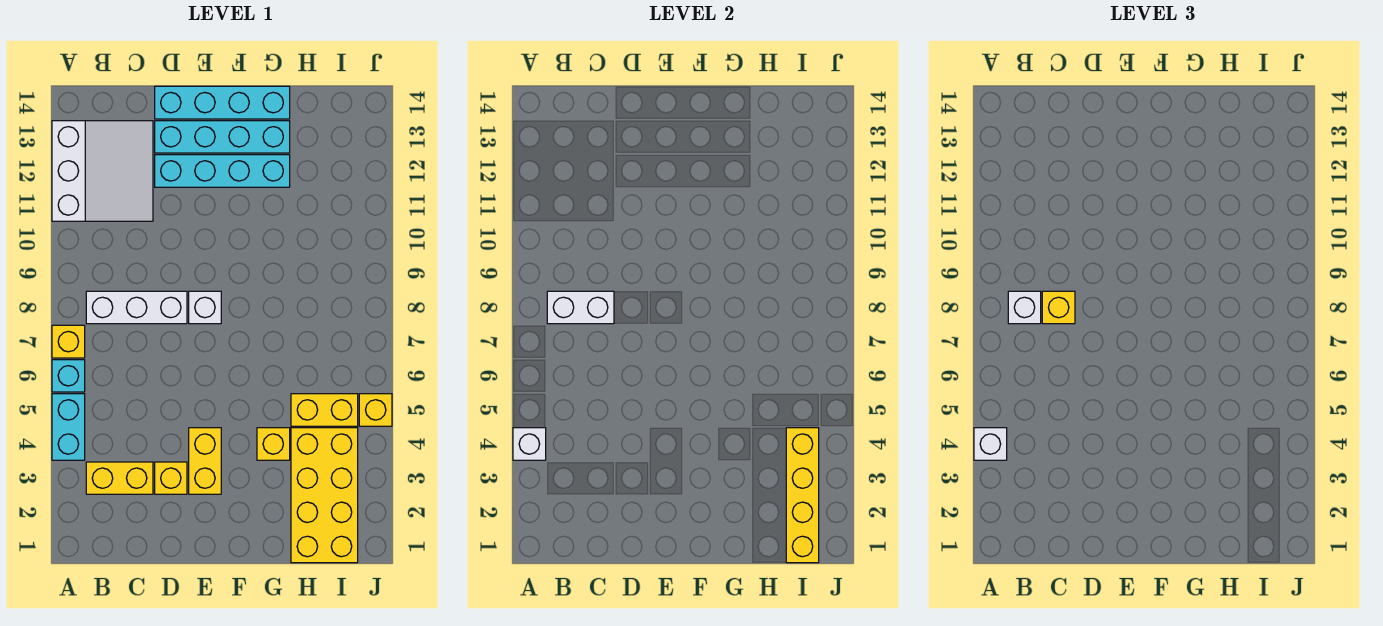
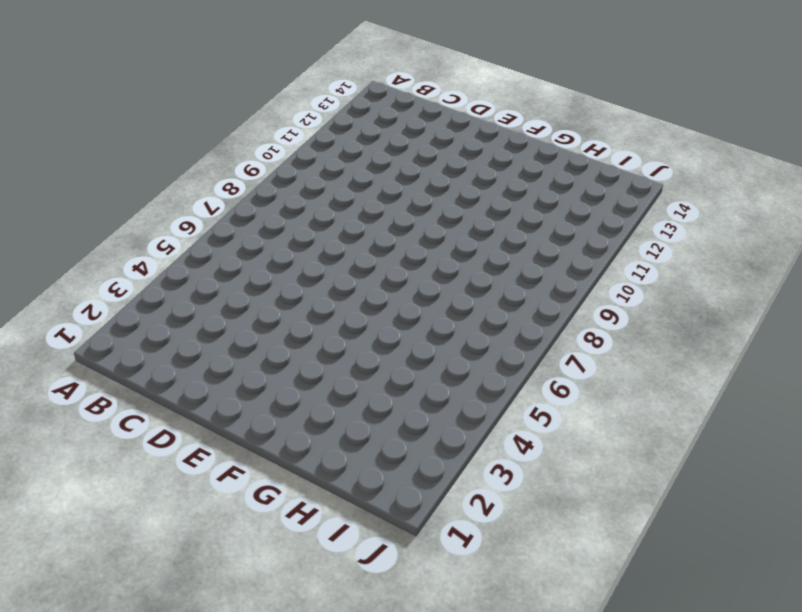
none -> cyan 1x2 brick [52,394,85,460]
none -> cyan 1x1 brick [52,360,85,392]
none -> yellow 1x1 brick [52,325,85,358]

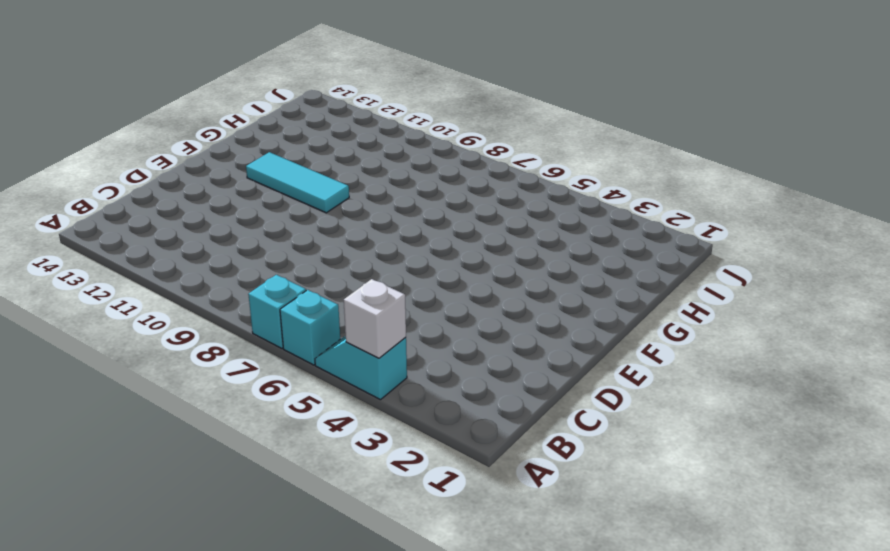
cyan 1x2 slope [315,336,407,400] -> cyan 1x2 brick [52,394,85,460]
cyan 1x1 brick [248,275,306,348] -> yellow 1x1 brick [52,325,85,358]
cyan 1x3 tile [246,152,349,213] -> cyan 1x4 brick [155,155,290,187]
none -> white 3x3 slope [52,121,153,221]
none -> yellow 1x2 brick [86,462,153,494]
none -> white 1x3 brick [86,291,187,324]

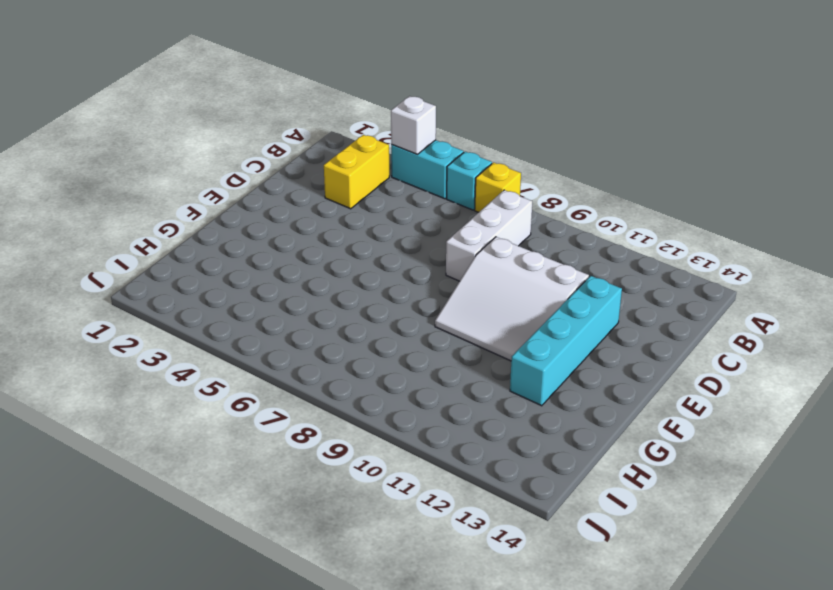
white 3x3 slope [435,237,589,361] -> white 3x3 slope moved to [52,121,153,221]
none -> yellow 1x1 brick [155,462,187,494]
none -> cyan 1x4 brick [155,121,290,153]
none -> cyan 1x4 brick [155,86,290,119]

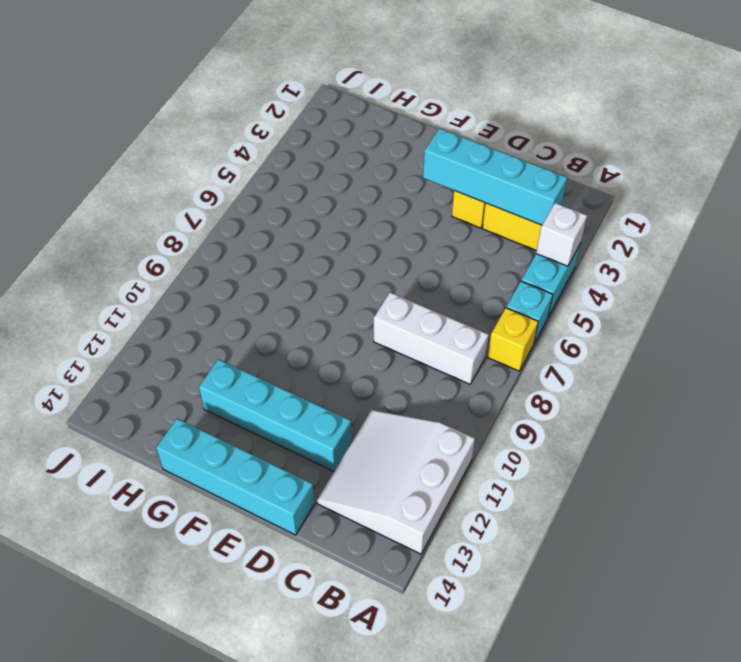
cyan 1x4 brick [423,128,567,225] -> cyan 1x4 brick moved to [155,121,290,153]
none -> yellow 1x2 brick [189,428,221,494]
none -> white 1x1 brick [189,291,221,324]
none -> yellow 1x1 brick [257,428,290,460]

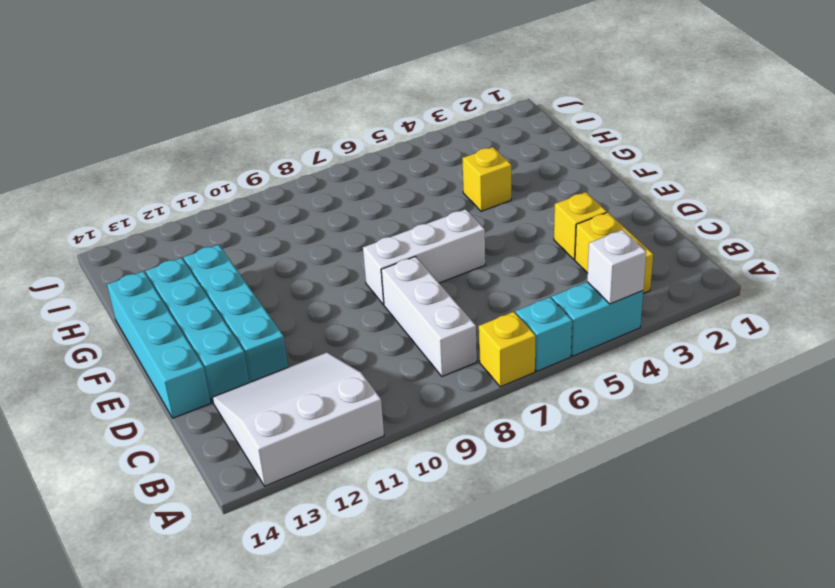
white 1x3 brick [363,209,485,305] -> white 1x1 brick [189,291,221,324]
none -> yellow 1x2 brick [189,428,221,494]
none -> yellow 2x4 brick [291,428,358,563]
none -> yellow 1x2 brick [291,394,358,426]

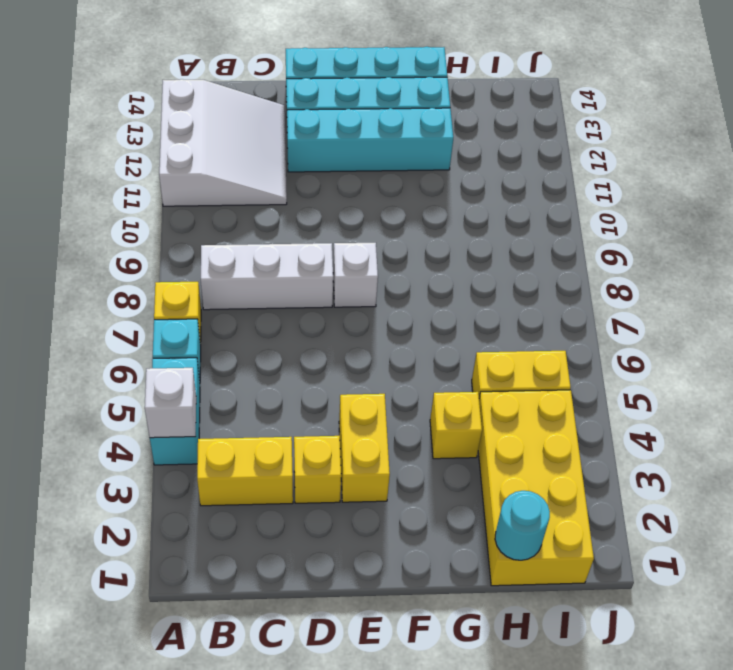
cyan 1x1 round brick [495,491,550,560] -> none
none -> yellow 1x1 brick [359,394,392,426]
none -> white 1x2 brick [547,291,614,324]
none -> yellow 1x4 brick [786,428,819,563]

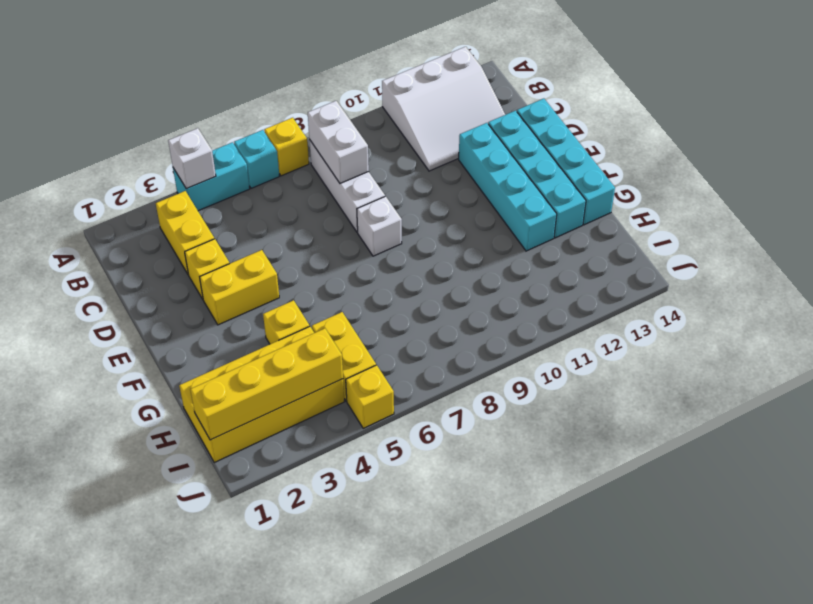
none -> white 1x1 brick [974,428,1007,460]
none -> white 1x1 brick [1008,291,1041,324]
none -> yellow 1x1 brick [1042,291,1075,324]

